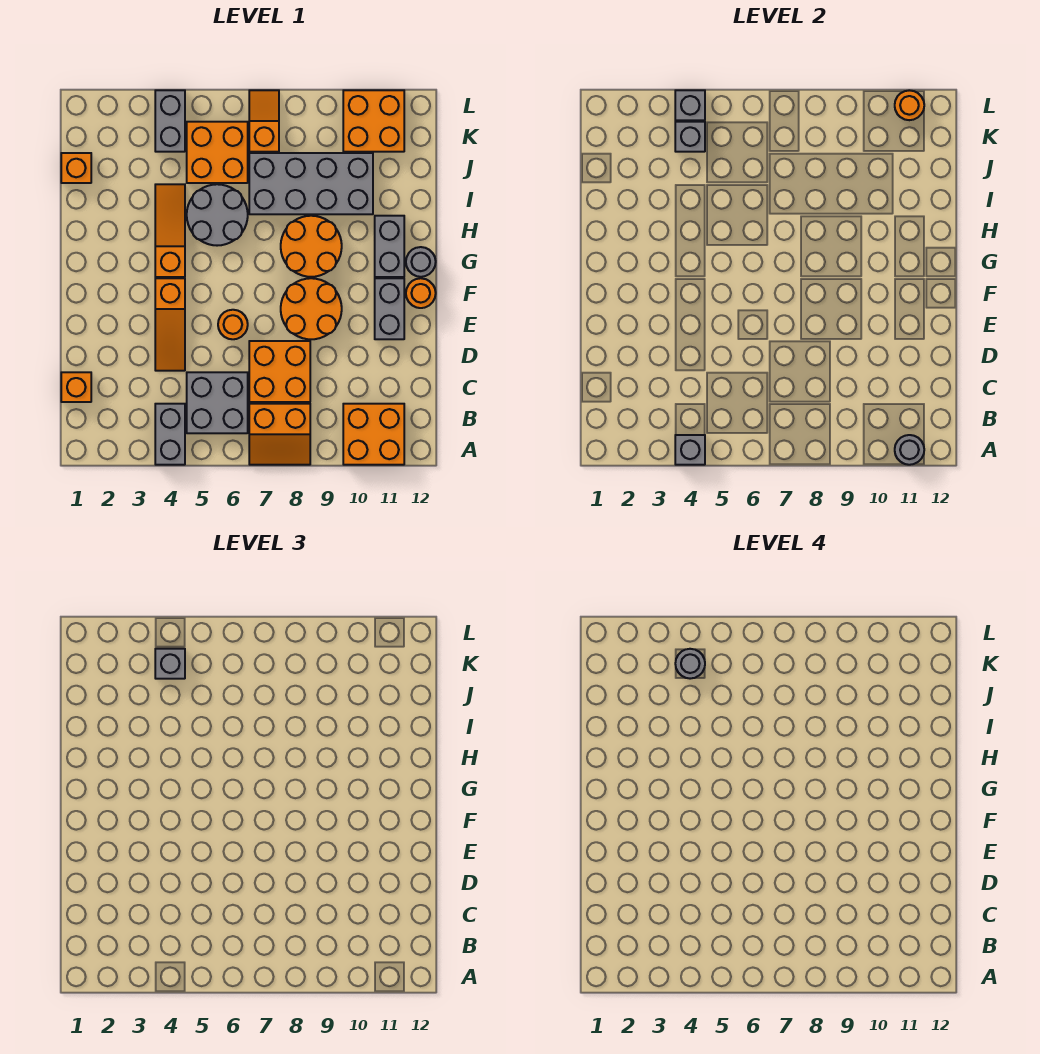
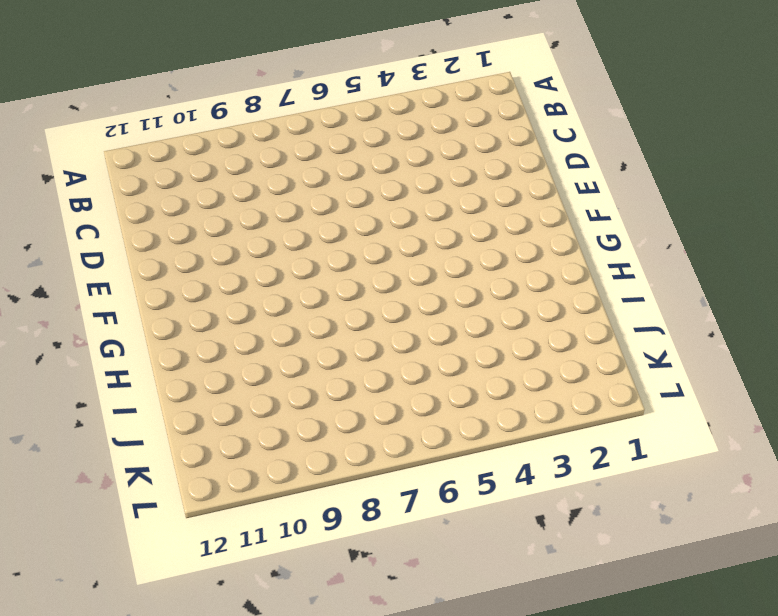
none -> grey 1x2 brick [155,404,185,465]
none -> orange 2x2 slope [249,404,310,465]
none -> orange 2x2 brick [343,404,404,465]

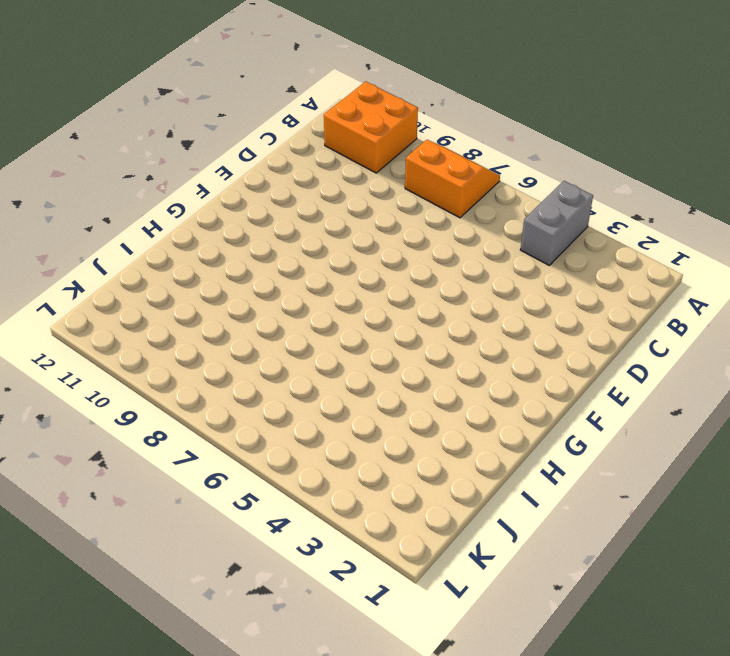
none -> grey 2x2 brick [187,372,248,433]
none -> orange 1x1 brick [61,372,91,402]
none -> orange 2x2 brick [249,341,310,402]

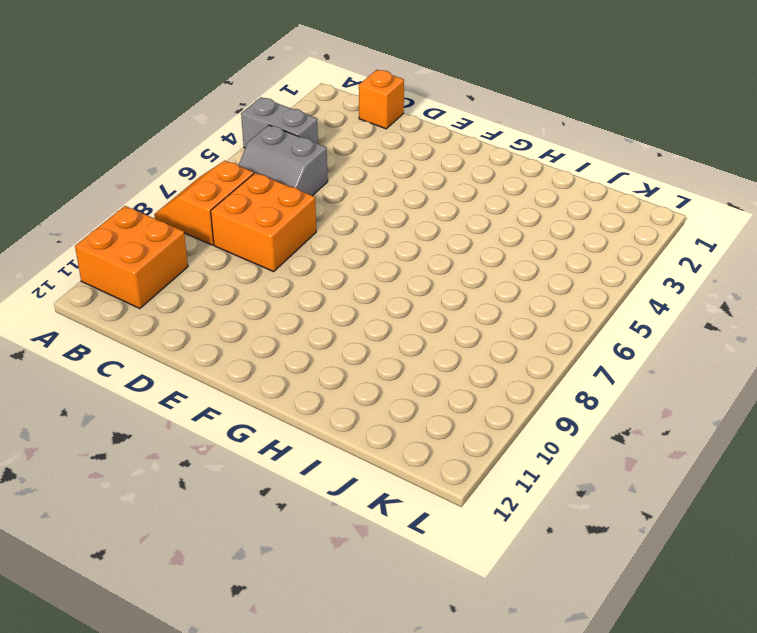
grey 2x2 slope [238,125,328,196] -> grey 2x2 brick [187,372,248,433]
none -> orange 1x3 slope [155,278,185,371]
none -> orange 1x1 round brick [218,310,248,339]
none -> orange 2x2 round brick [281,278,342,339]

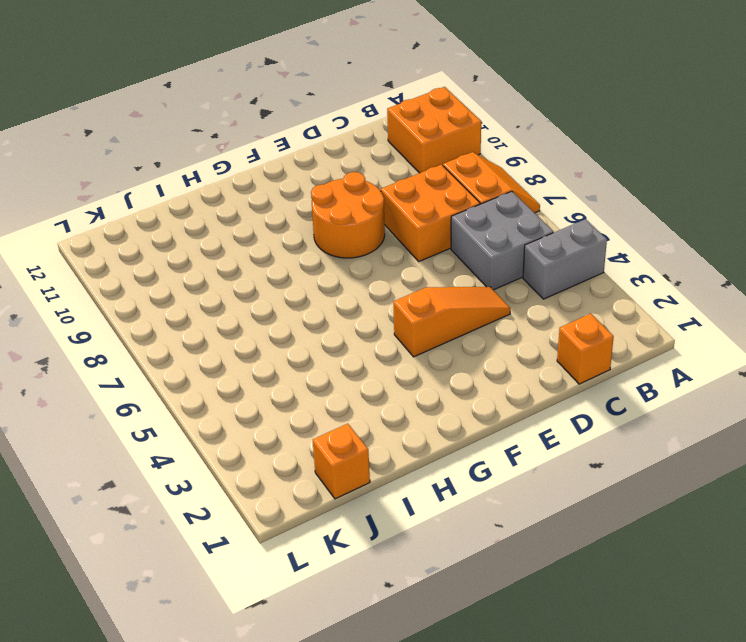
none -> orange 1x1 round brick [218,310,248,339]
none -> grey 1x2 brick [375,278,404,339]
none -> orange 1x1 round brick [406,278,436,308]

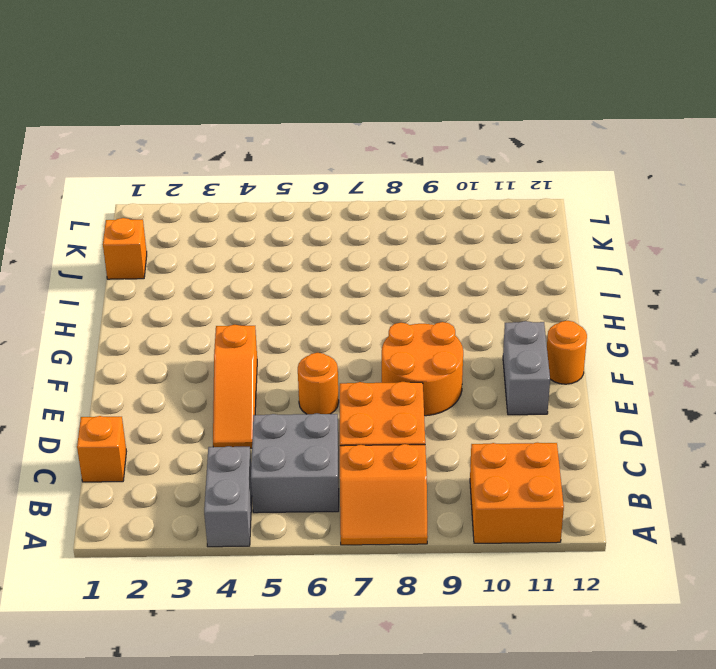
none -> orange 1x3 slope [155,184,185,277]
none -> orange 2x2 round brick [281,216,342,277]
none -> grey 1x2 brick [375,216,404,277]

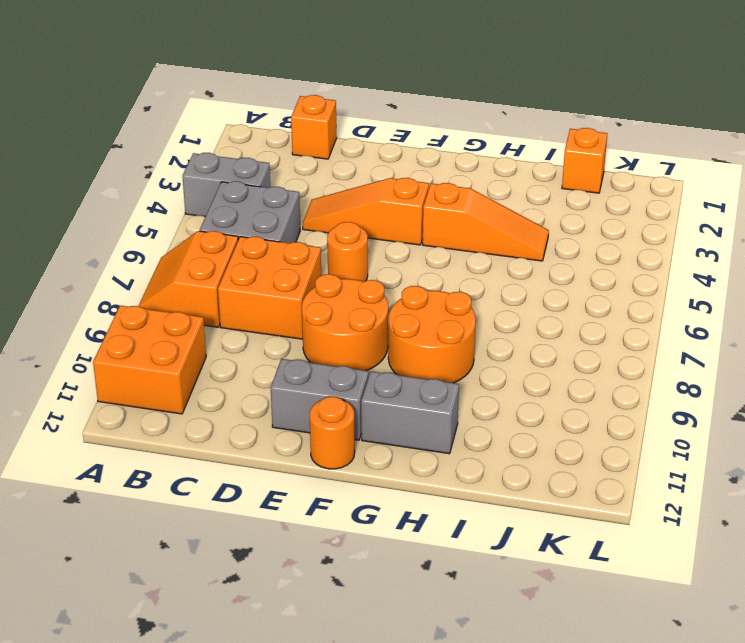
none -> grey 1x1 round brick [406,247,436,277]
none -> grey 2x2 round brick [187,184,248,246]
none -> grey 2x4 brick [249,153,373,214]

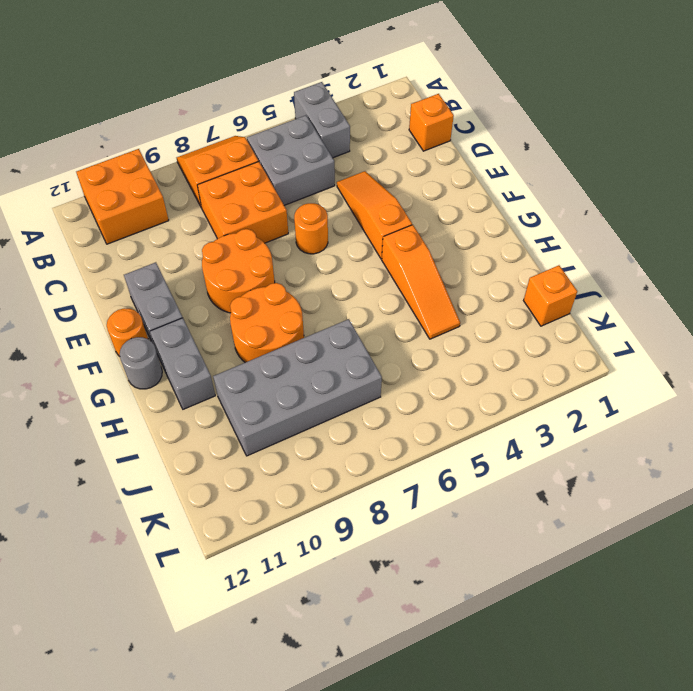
none -> grey 2x2 round brick [187,184,248,246]
none -> orange 2x2 brick [187,122,248,183]
none -> grey 1x2 brick [155,90,185,152]

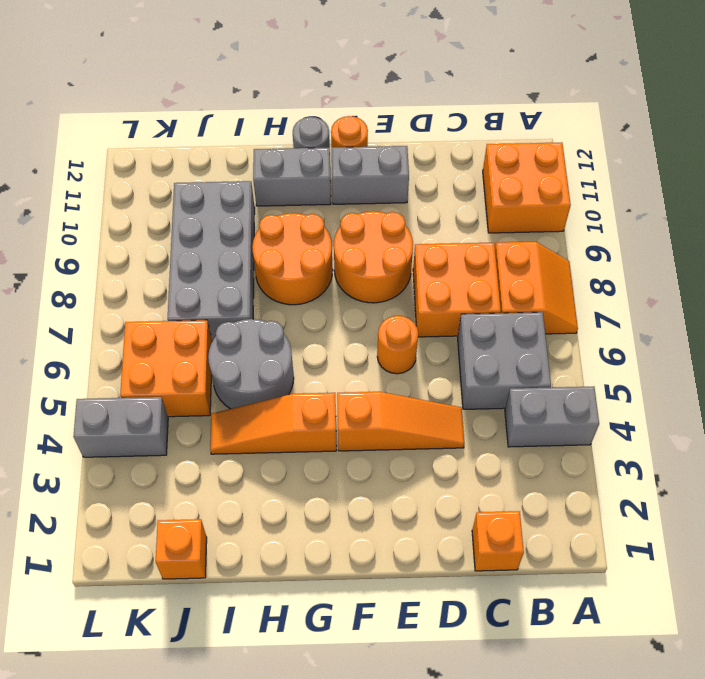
none -> orange 1x2 slope [249,90,279,152]
none -> orange 2x2 brick [343,90,404,152]
none -> grey 1x1 brick [675,435,705,465]

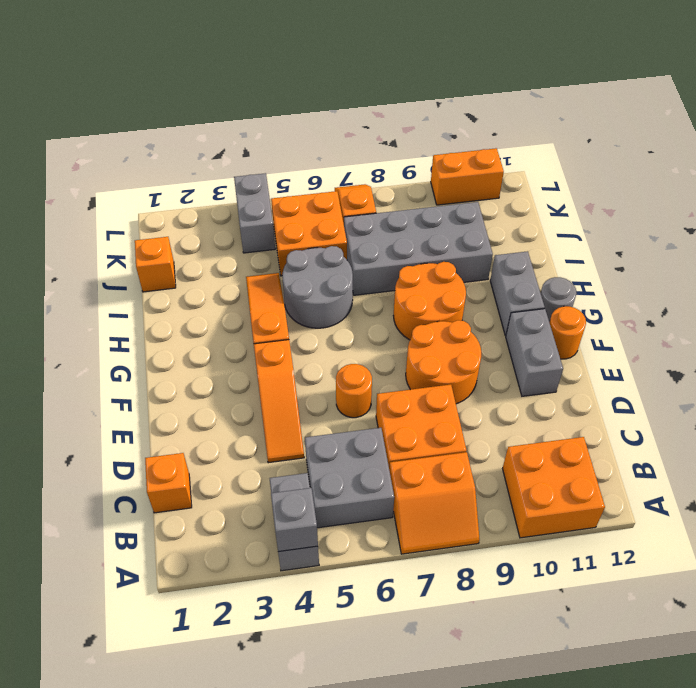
orange 1x2 brick [431,148,504,205] -> orange 2x2 brick [343,90,404,152]
none -> grey 1x1 round brick [895,435,924,465]
none -> grey 1x1 brick [675,122,705,152]
none -> grey 1x1 brick [675,90,705,120]

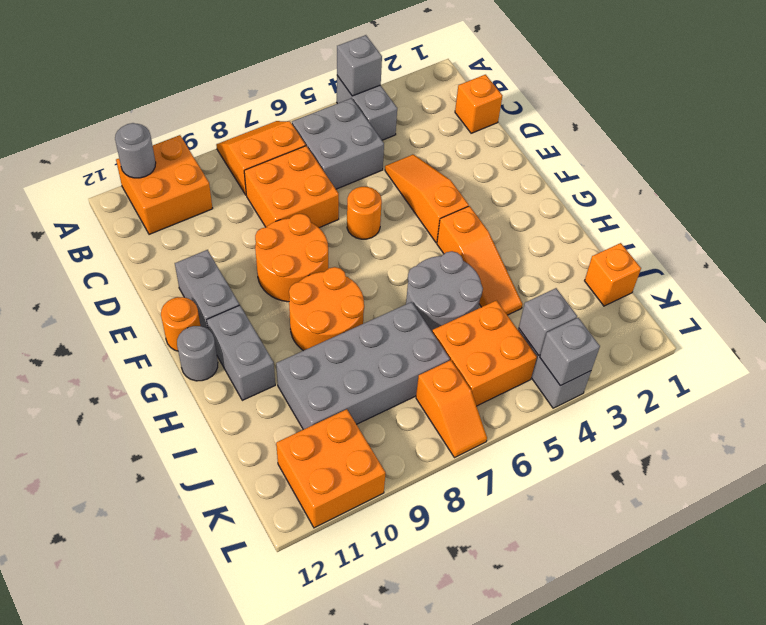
none -> orange 1x1 round brick [895,90,924,120]
none -> grey 1x1 brick [155,649,185,679]
none -> grey 1x1 round brick [675,649,705,679]

